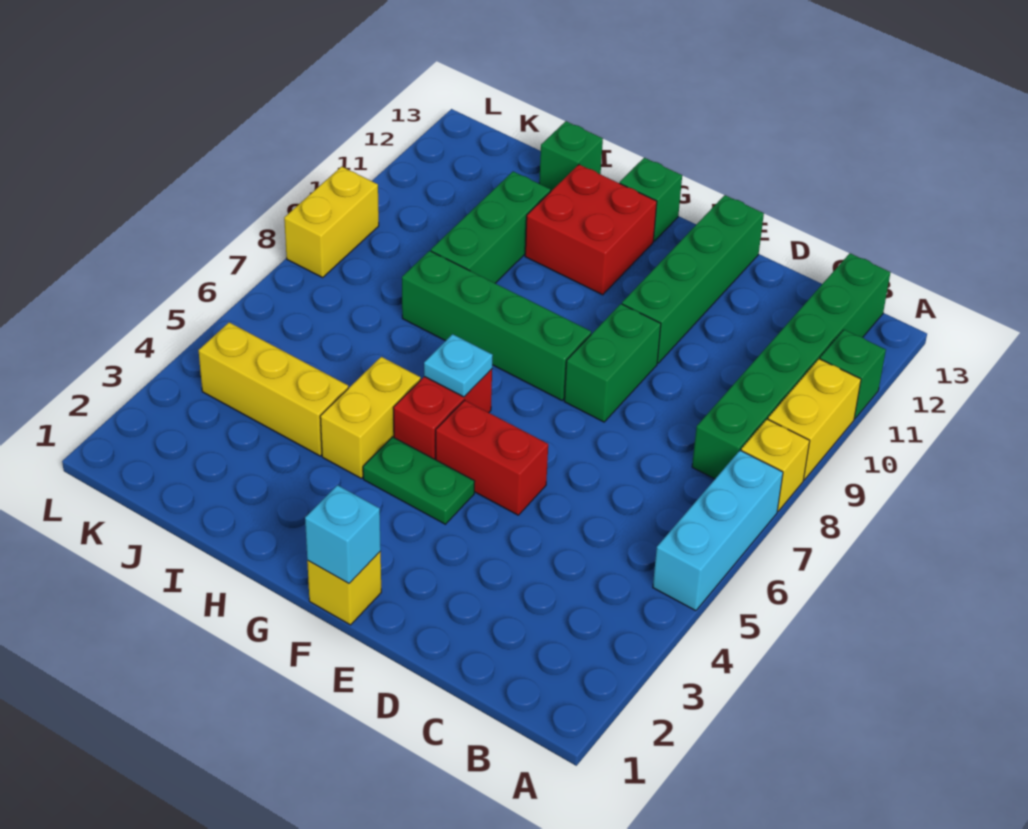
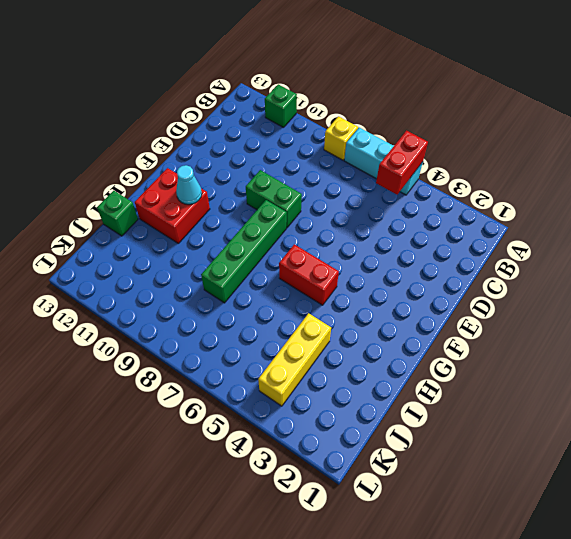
red 1x2 brick [376,131,428,194] -> red 1x2 brick moved to [436,400,548,515]
cyan 1x1 cone [176,165,202,204] -> none
none -> yellow 1x2 brick [768,359,861,480]
none -> green 1x6 brick [692,253,890,479]
none -> green 1x4 brick [622,195,764,363]

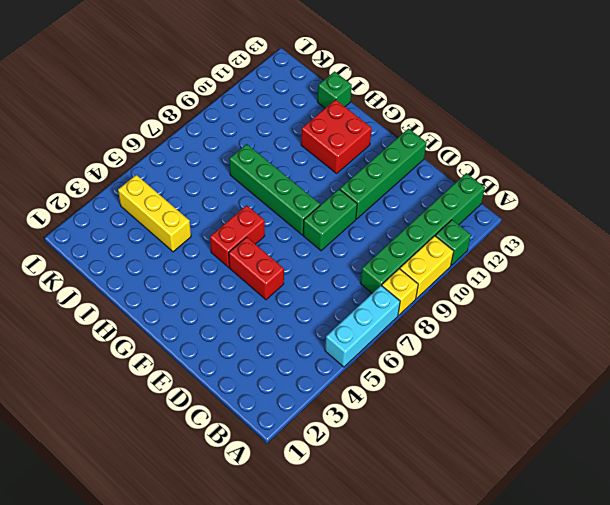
none -> yellow 1x1 brick [307,552,381,625]
none -> green 1x2 plate [363,437,475,524]
none -> green 1x1 brick [620,158,682,241]

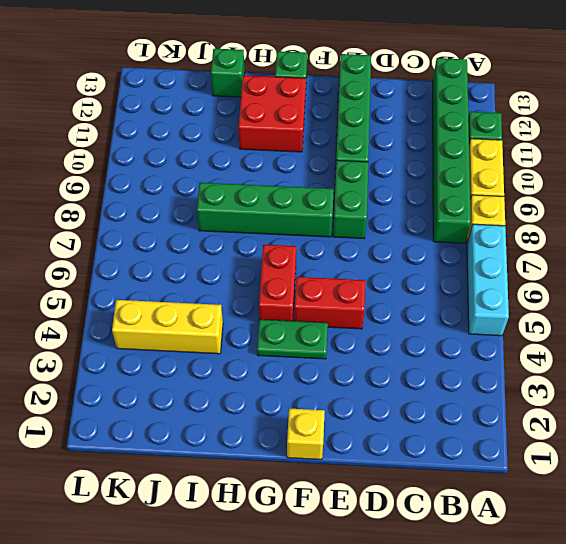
none -> yellow 1x2 brick [320,357,421,478]
none -> green 1x3 brick [431,171,550,283]
none -> yellow 1x2 brick [284,166,379,277]

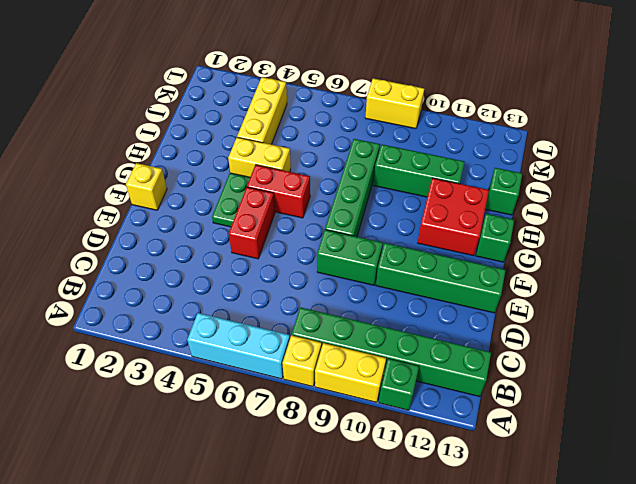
none -> cyan 1x1 brick [305,485,381,584]
none -> cyan 1x1 plate [424,334,493,397]

